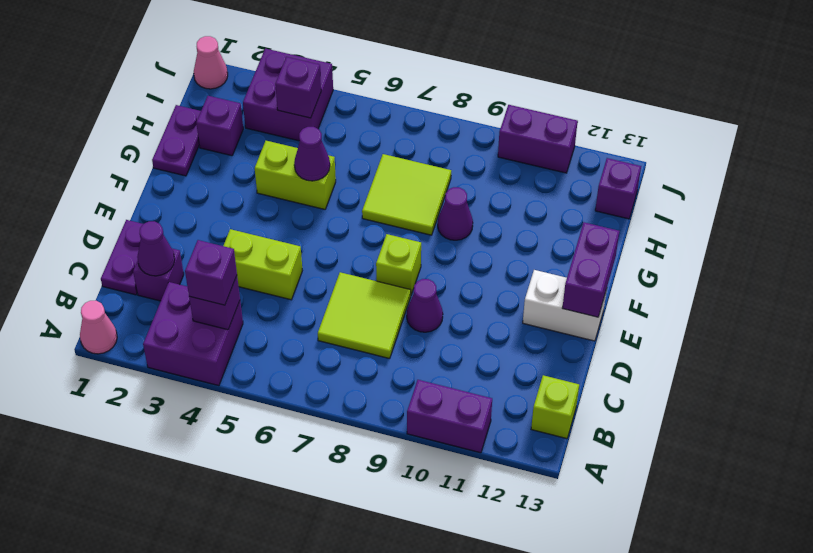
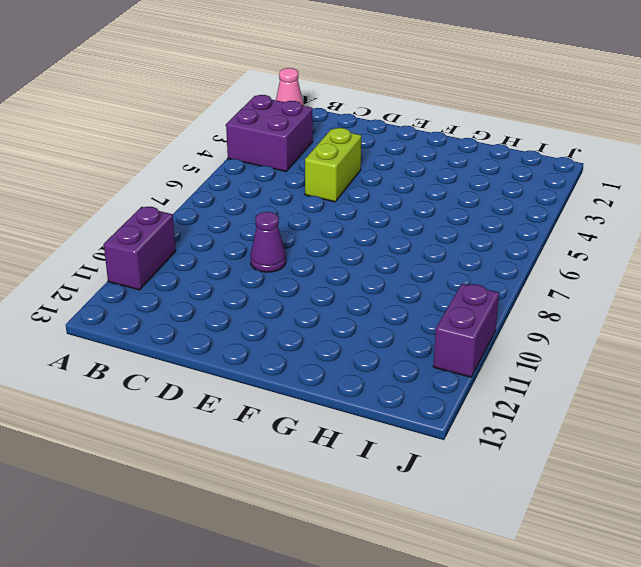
none -> lime 1x1 brick [531,375,579,439]
none -> purple 1x2 plate [101,220,143,295]
none -> purple 1x1 brick [133,249,184,301]

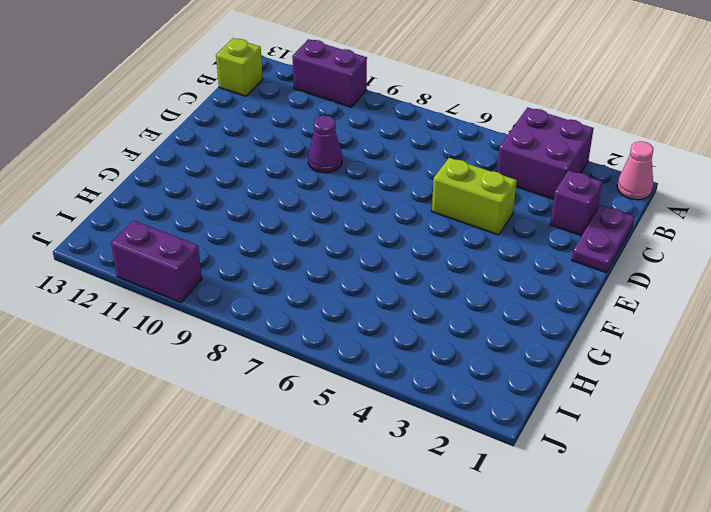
none -> lime 2x2 tile [318,272,411,359]
none -> lime 1x1 brick [376,234,421,295]
none -> white 1x2 brick [523,270,607,341]

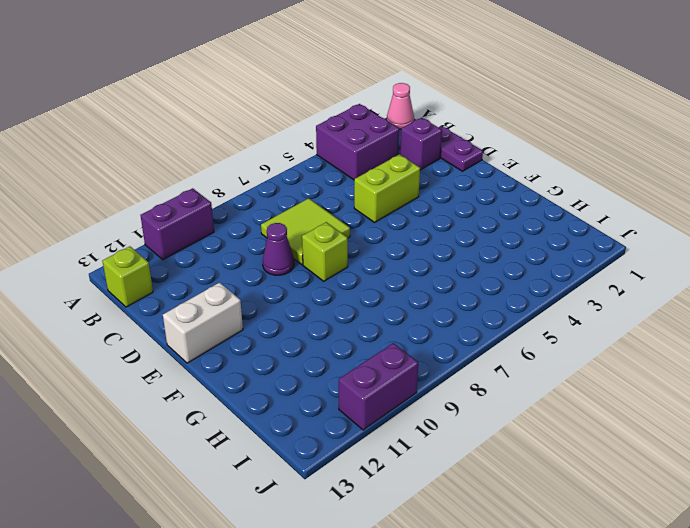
none -> purple 1x2 plate [152,105,201,176]
none -> lime 1x2 brick [255,141,336,209]
none -> lime 2x2 tile [362,154,451,235]

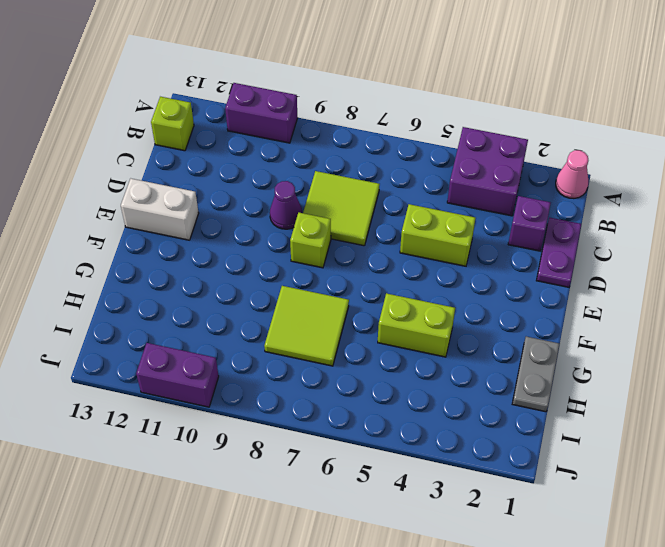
grey 1x2 plate [512,337,560,412] -> purple 1x2 plate [152,105,201,176]
none -> purple 1x1 cone [438,187,473,240]
none -> purple 1x1 brick [196,96,243,156]
none -> purple 2x2 brick [243,48,333,141]

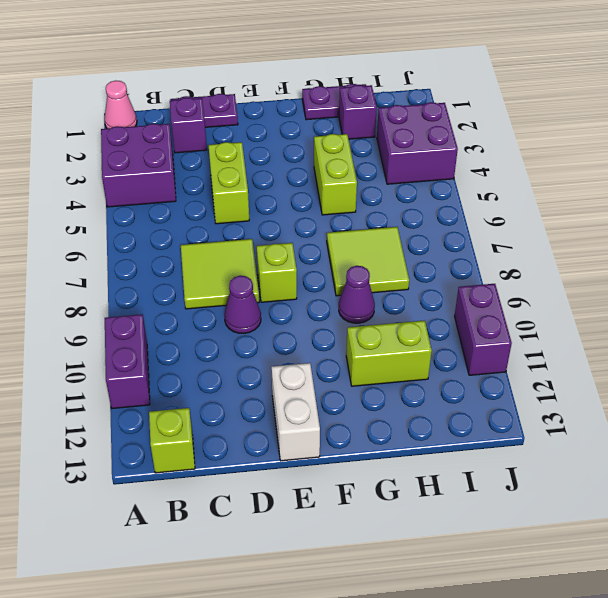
lime 1x2 brick [346,320,432,386] -> none
none -> purple 1x1 brick [595,158,641,219]
none -> pink 1x1 cone [194,36,228,89]
none -> purple 1x1 brick [189,276,240,330]

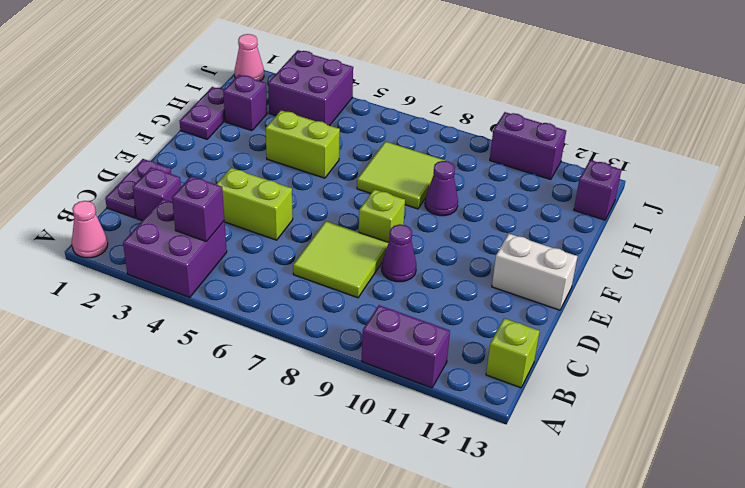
none -> purple 1x1 cone [137,221,175,276]
none -> purple 1x2 brick [562,222,619,317]
none -> purple 1x1 cone [294,127,330,181]

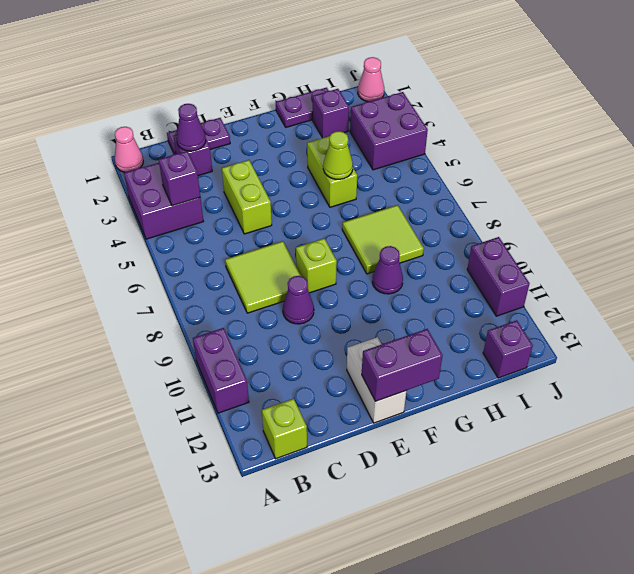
lime 1x1 cone [323,131,353,179] -> purple 1x1 cone [294,127,330,181]
none -> purple 1x1 brick [275,57,321,118]
none -> purple 1x1 brick [185,240,237,305]

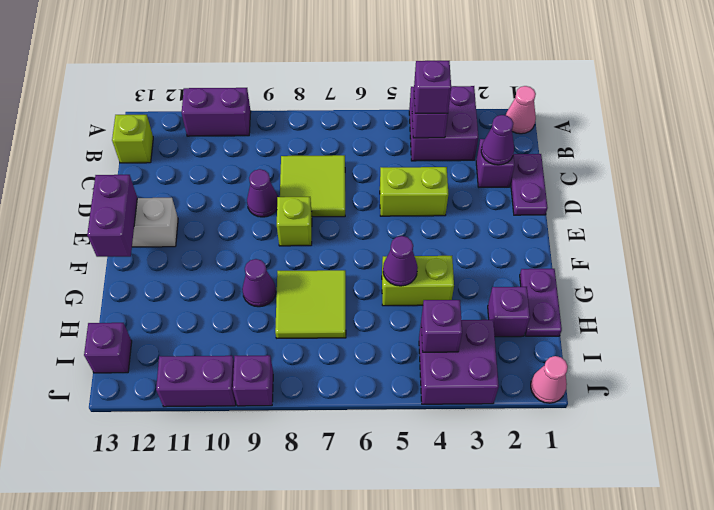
purple 1x1 brick [233,355,273,406] -> none

